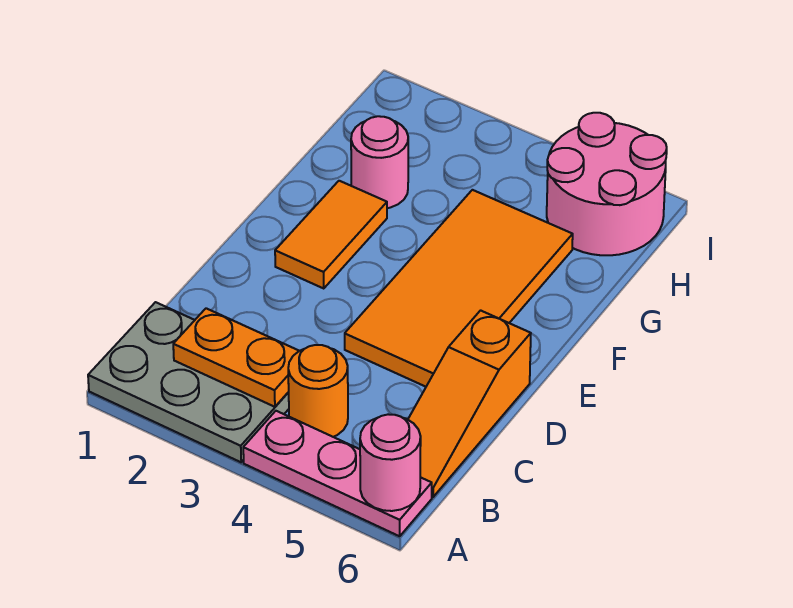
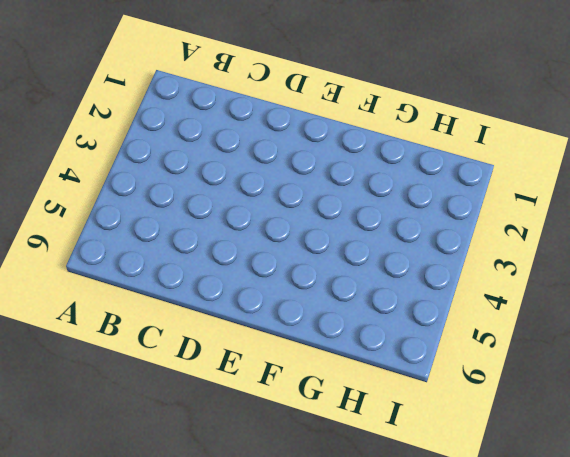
none -> grey 2x3 plate [88,302,289,462]
none -> pink 1x3 plate [243,411,432,536]

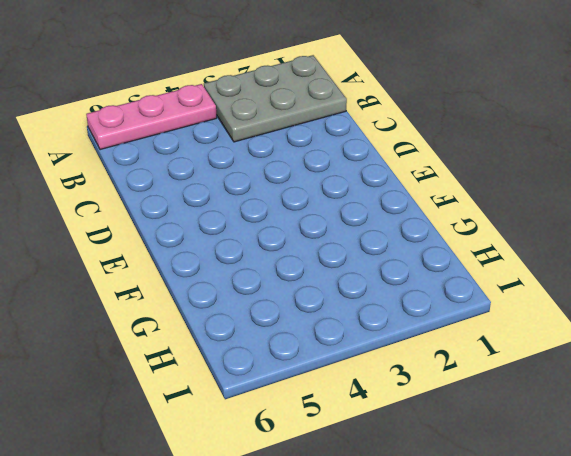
none -> orange 1x1 round brick [288,345,348,437]
none -> orange 1x3 slope [408,310,531,497]

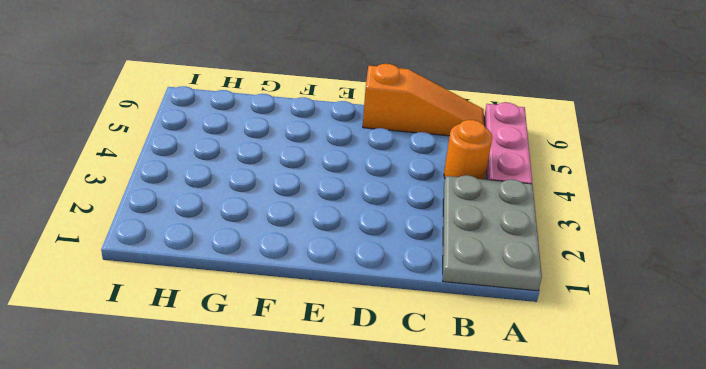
none -> orange 2x4 tile [345,190,573,387]
none -> orange 1x2 tile [275,181,387,288]

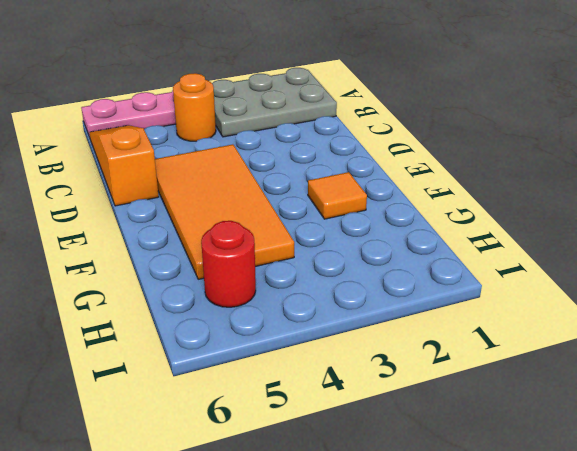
orange 1x1 tile [308,172,367,219] -> orange 1x2 tile [275,181,387,288]
red 1x1 round brick [201,221,256,307] -> pink 2x2 round brick [547,113,667,255]
none -> pink 1x1 round brick [351,116,408,208]
none -> pink 1x1 round brick [360,414,421,511]

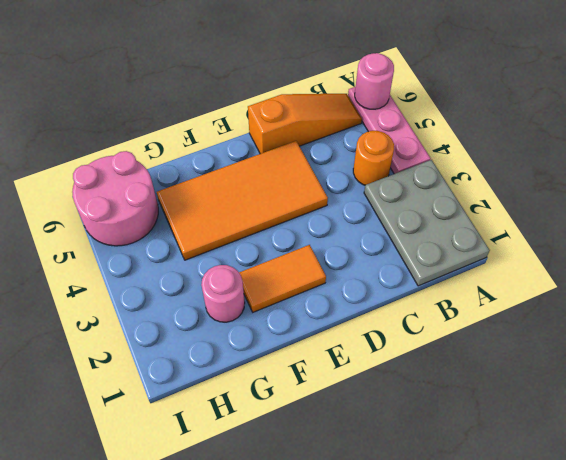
none -> orange 1x2 plate [173,308,299,407]

